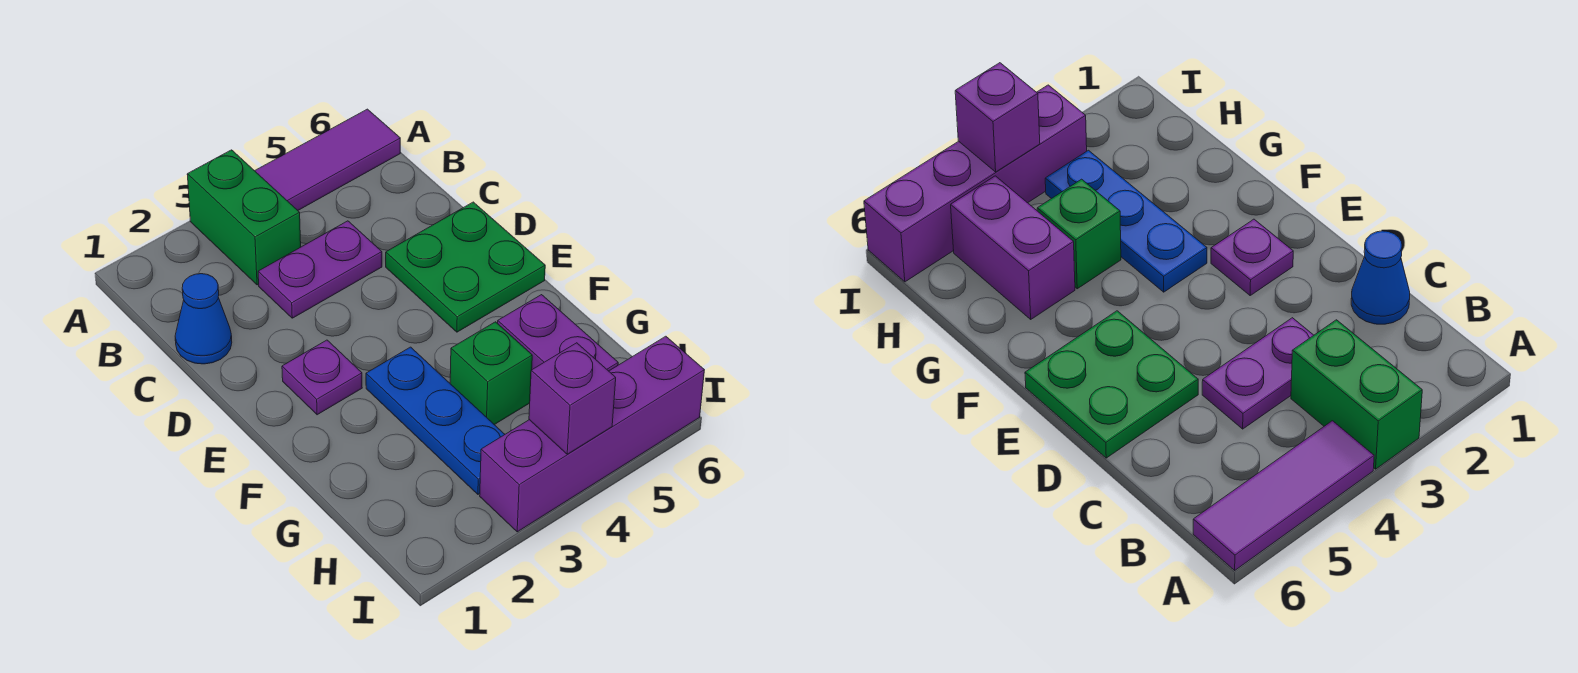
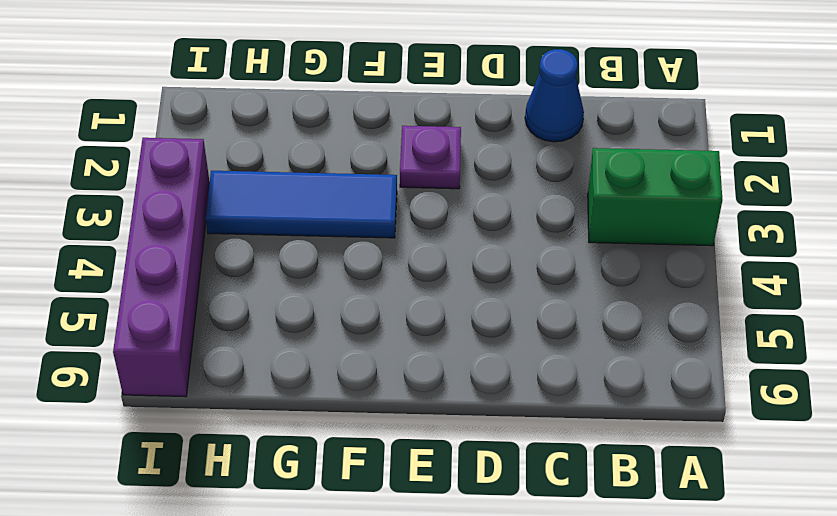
blue 1x3 tile [206,171,397,238] -> blue 1x3 plate [366,347,505,494]
none -> purple 1x3 tile [255,109,400,210]
none -> purple 1x2 plate [258,221,382,318]

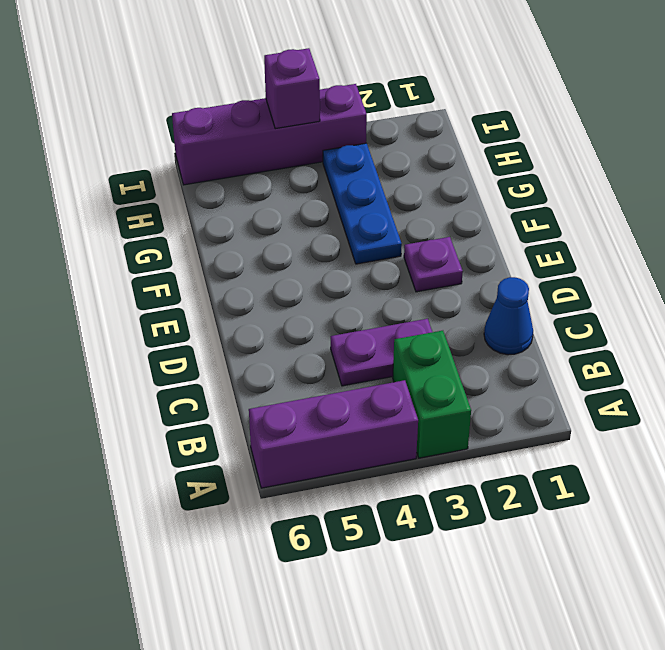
purple 1x3 brick [249,380,418,488] -> purple 1x3 tile [255,109,400,210]
none -> green 2x2 plate [386,202,545,332]
none -> green 1x1 brick [450,322,532,425]

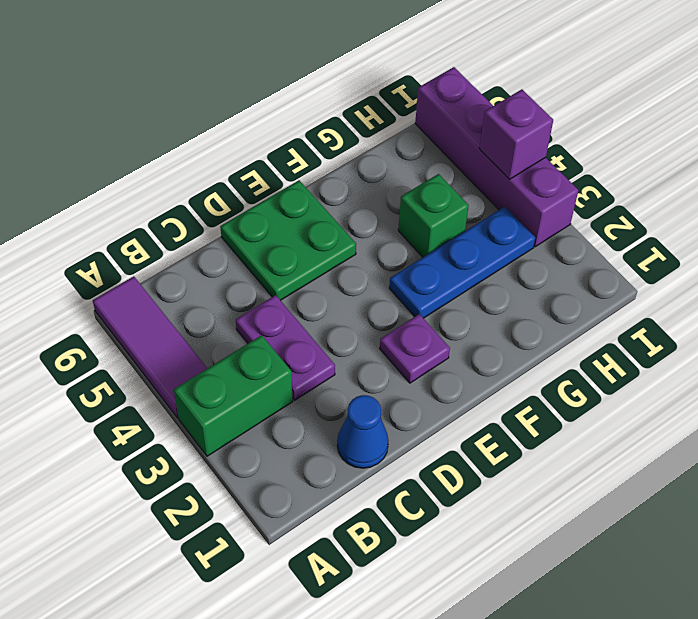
none -> purple 1x2 brick [498,295,618,371]

